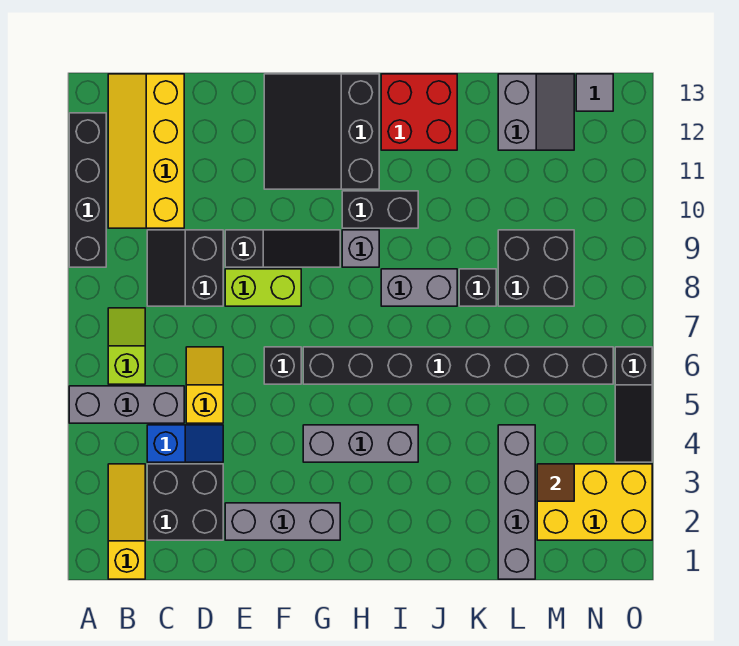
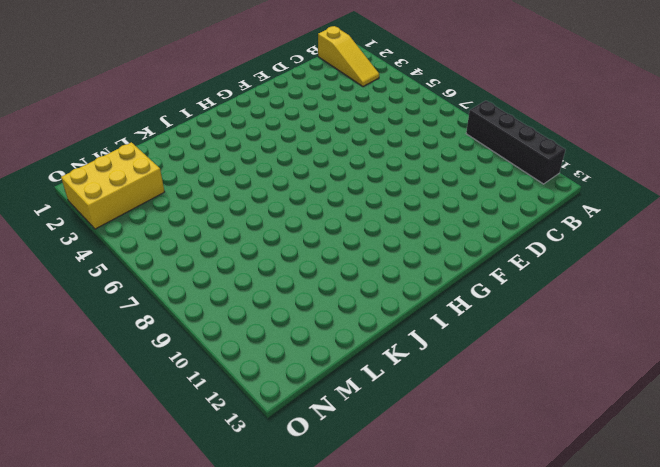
none -> grey 1x3 brick [69,386,184,423]
none -> lime 1x2 slope [108,308,145,384]
none -> yellow 2x4 slope [108,74,184,228]

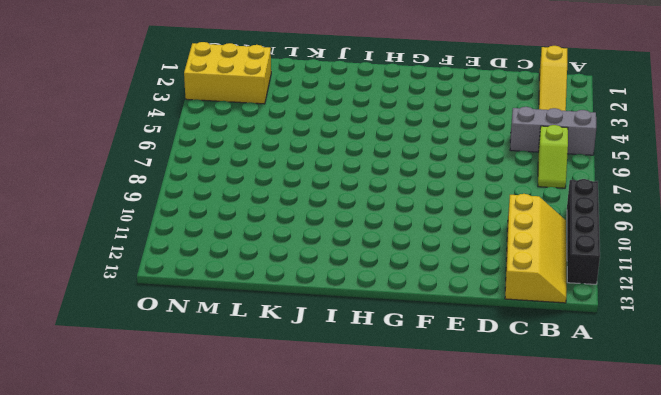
none -> black 2x2 brick [147,464,223,540]
none -> blue 1x2 slope [147,425,223,462]
none -> black 2x2 slope [147,230,223,306]

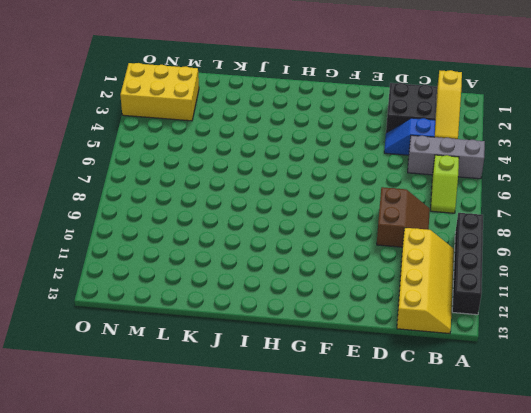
brown 2x2 slope [377,187,430,247] -> black 2x2 slope [147,230,223,306]
none -> yellow 1x2 slope [186,347,223,423]
none -> grey 1x3 brick [225,503,340,540]
none -> lime 1x2 brick [225,269,301,306]

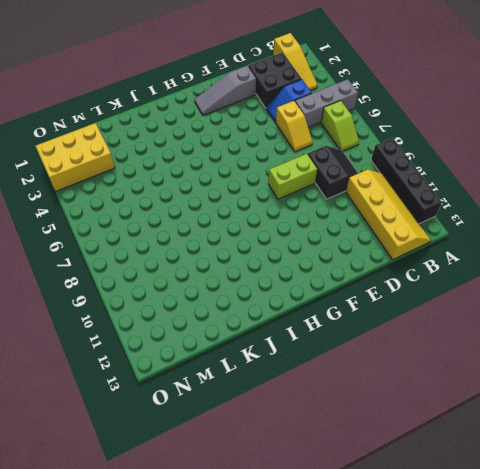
grey 1x3 slope [195,66,256,115] -> grey 1x3 brick [225,503,340,540]
none -> black 1x3 slope [225,230,340,267]
none -> black 1x1 brick [264,347,301,384]
none -> black 3x3 slope [264,74,379,189]

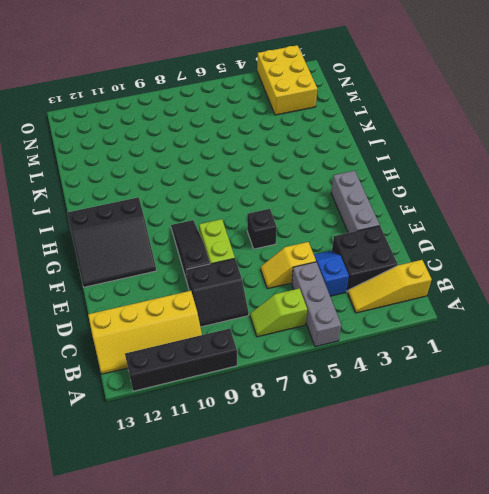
none -> grey 1x3 brick [303,425,418,462]
none -> black 1x8 brick [303,347,613,384]
none -> grey 1x1 brick [342,230,379,267]

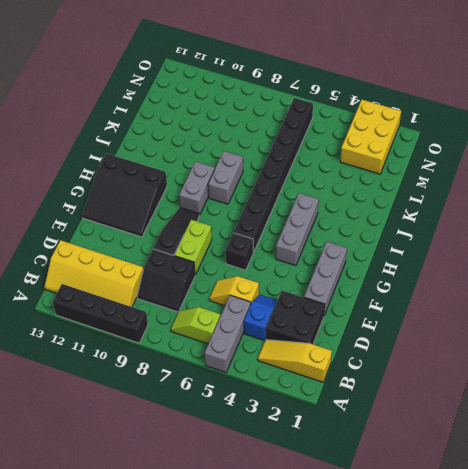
grey 1x2 brick [179,161,215,215] -> grey 1x1 brick [342,230,379,267]
none -> black 1x2 brick [342,191,418,228]
none -> red 2x2 brick [381,74,457,150]
none -> black 1x1 brick [459,269,496,306]

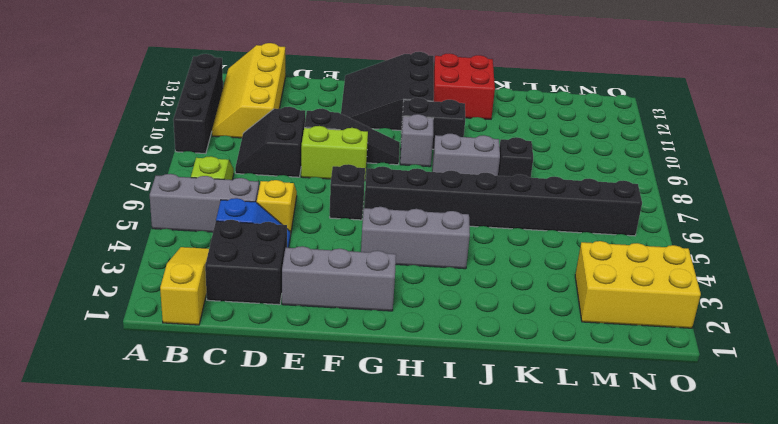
none -> grey 1x4 brick [498,425,535,579]
none -> black 2x2 brick [498,230,574,306]
none -> grey 2x2 slope [498,74,574,150]

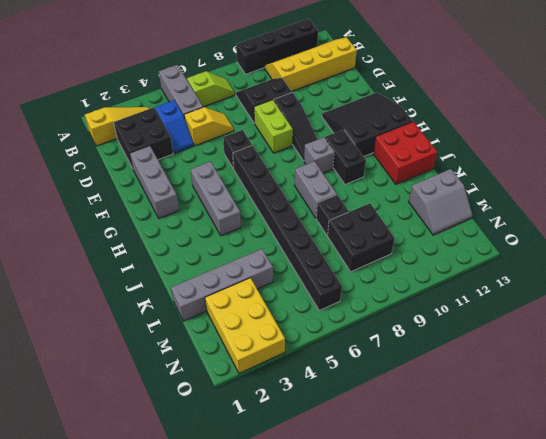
none -> grey 1x1 tile [576,74,613,111]
none -> black 1x3 slope [615,347,652,462]
none -> brown 1x1 tile [537,464,574,501]

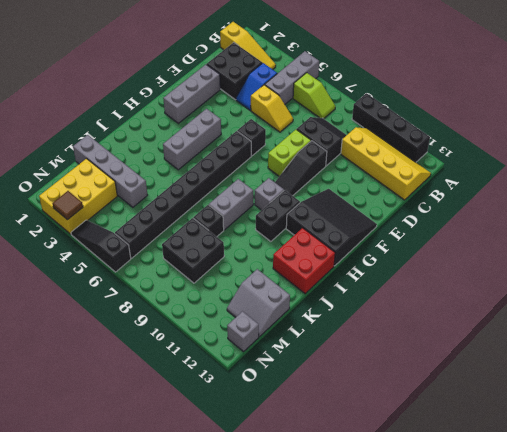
grey 1x1 brick [227,311,259,352] -> grey 1x1 tile [576,74,613,111]
brown 1x1 tile [53,191,83,220] -> brown 1x1 tile moved to [537,464,574,501]

